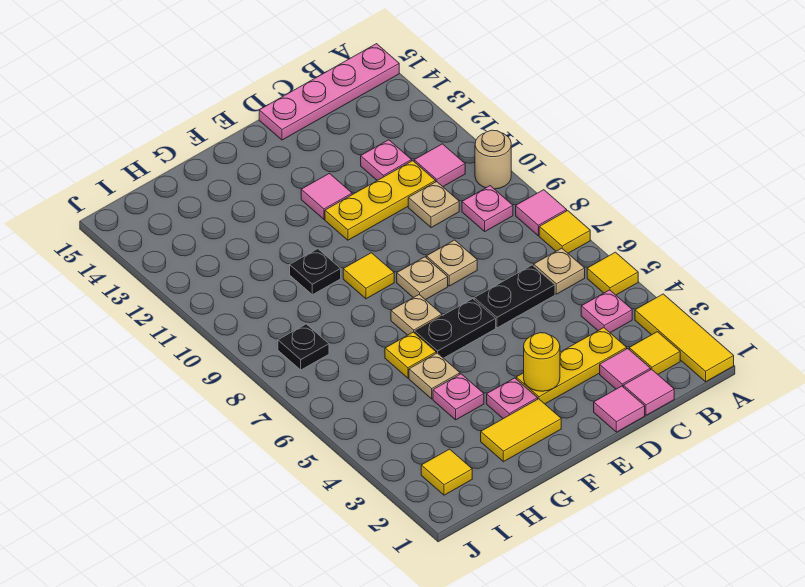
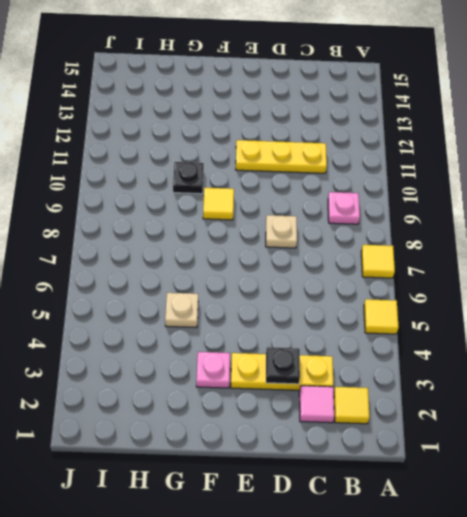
black 1x1 plate [266,347,300,384] -> black 1x1 plate moved to [278,324,329,370]
none -> yellow 1x3 tile [635,294,734,382]
none -> pink 1x1 tile [516,190,567,236]
none -> tan 1x1 round brick [475,130,511,189]
none -> pink 1x4 plate [259,44,399,140]

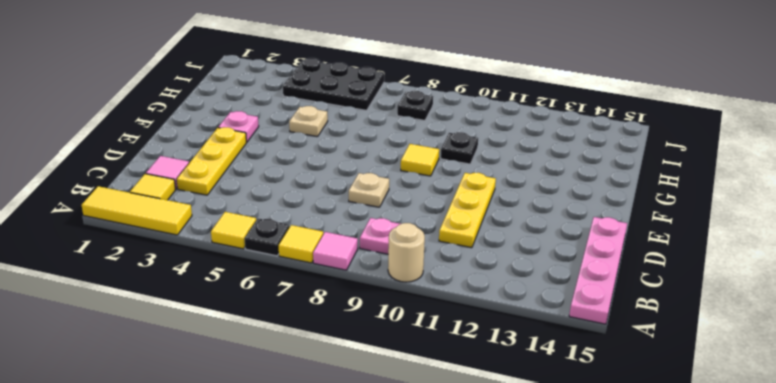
black 1x1 plate [244,218,290,256] -> none
black 2x3 plate [283,58,384,110] -> none
none -> pink 1x1 plate [581,290,632,333]
none -> tan 1x1 plate [534,248,585,294]
none -> pink 1x1 tile [414,144,465,187]
none -> pink 1x1 tile [623,369,674,415]

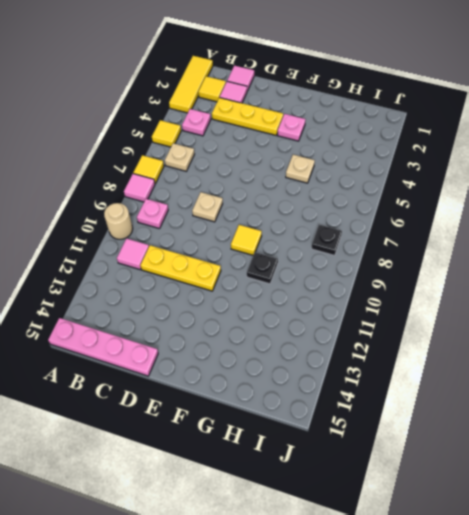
none -> black 1x2 plate [474,265,555,328]
none -> tan 1x1 plate [408,182,459,228]
none -> pink 1x1 plate [361,140,412,180]
none -> pink 1x1 tile [594,386,645,432]

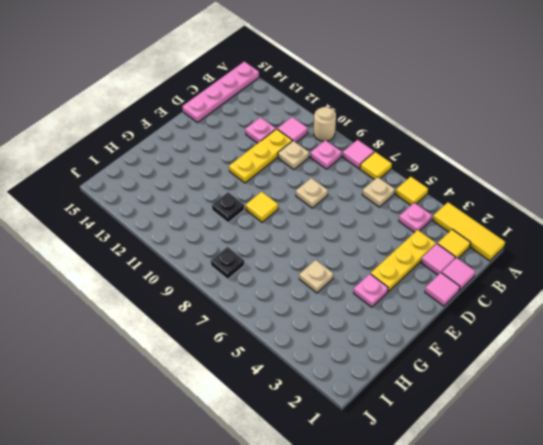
none -> black 1x2 plate [474,265,555,328]
none -> black 1x2 plate [415,299,496,358]
none -> tan 1x1 plate [397,257,448,300]
none -> pink 1x1 tile [301,173,352,219]

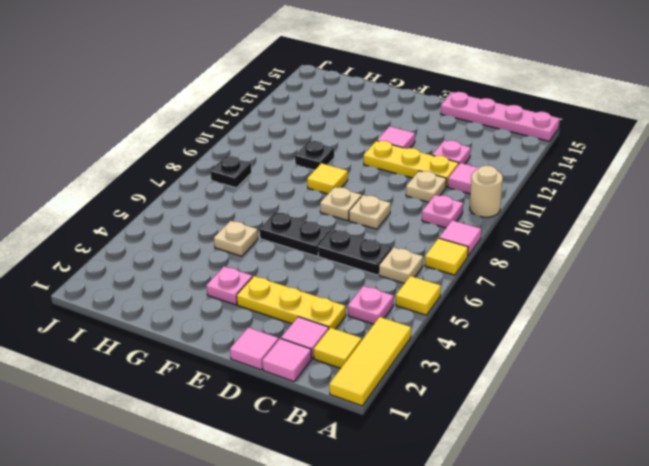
none -> yellow 1x2 tile [481,399,561,462]
none -> tan 1x1 plate [391,295,442,335]
none -> pink 1x1 plate [433,374,484,420]
none -> yellow 1x1 plate [385,332,436,378]

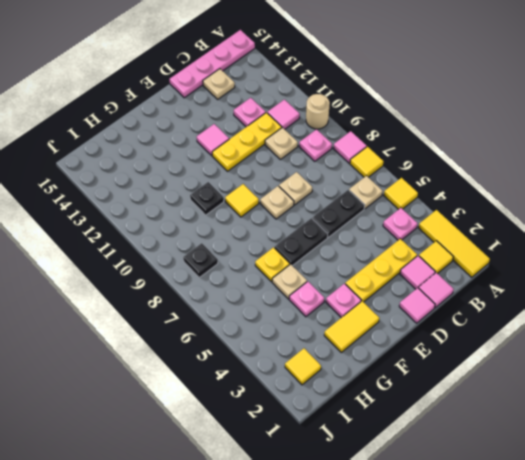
tan 1x1 plate [203,69,235,99] -> tan 1x1 plate moved to [391,295,442,335]
none -> yellow 1x1 round brick [524,333,560,391]

